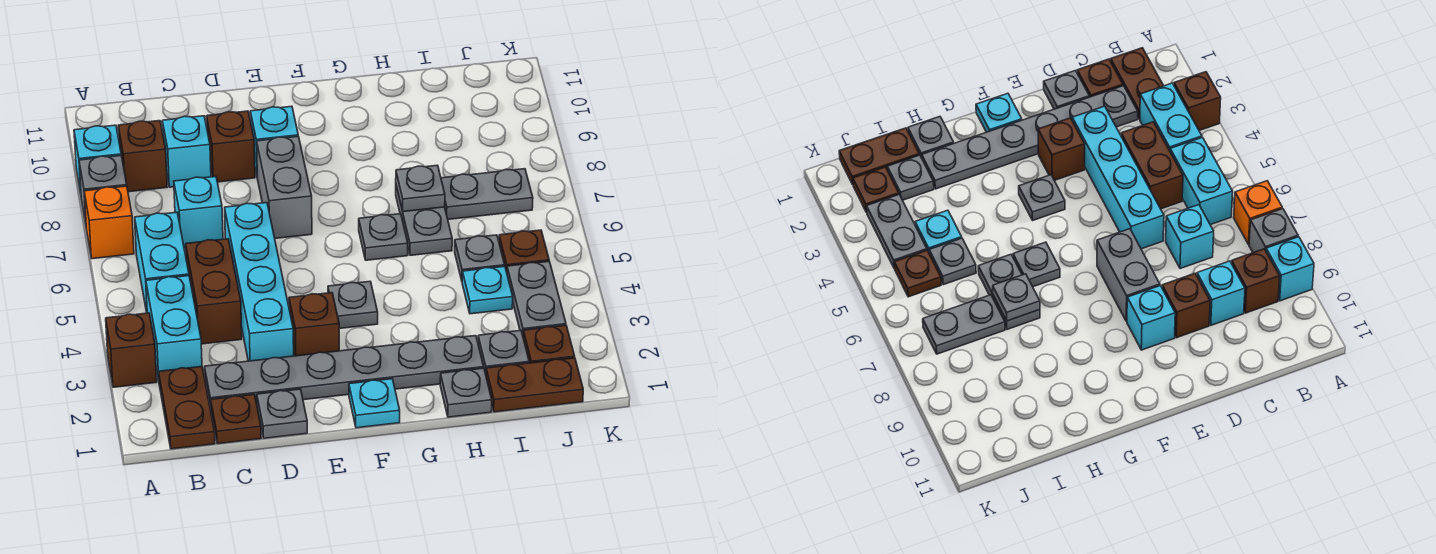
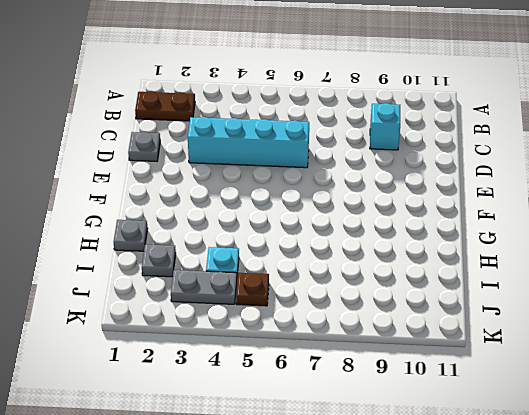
none -> brown 1x1 brick [106,313,157,387]
none -> orange 1x1 brick [84,186,134,259]
none -> grey 1x1 brick [79,156,127,223]
none -> cyan 1x1 brick [74,125,121,193]

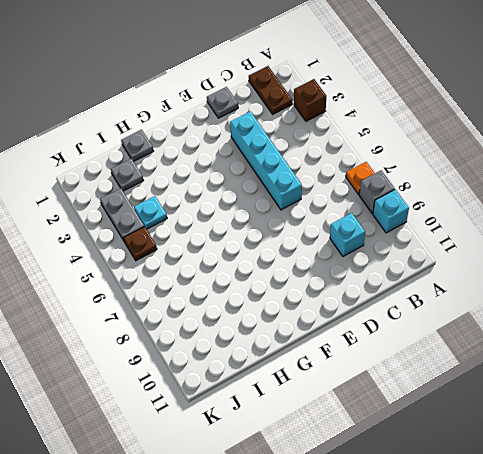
orange 1x1 plate [346,162,375,194] -> orange 1x1 brick [84,186,134,259]
none -> cyan 1x2 brick [146,276,202,380]
none -> cyan 1x2 brick [135,212,189,312]
none -> brown 1x1 brick [118,121,167,192]
none -> brown 1x1 plate [211,394,261,444]

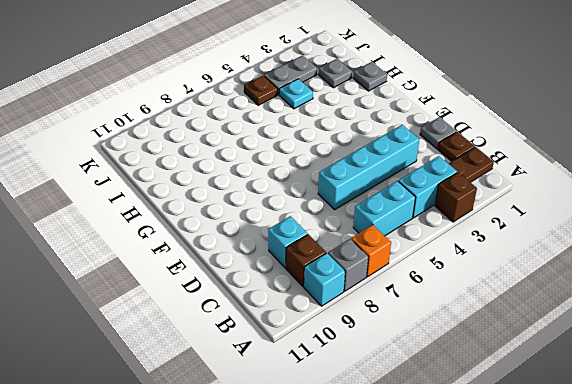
none -> grey 1x6 plate [205,336,484,408]
none -> brown 1x2 brick [186,239,242,344]
none -> cyan 1x1 brick [174,177,223,248]
none -> brown 1x1 brick [207,111,255,182]

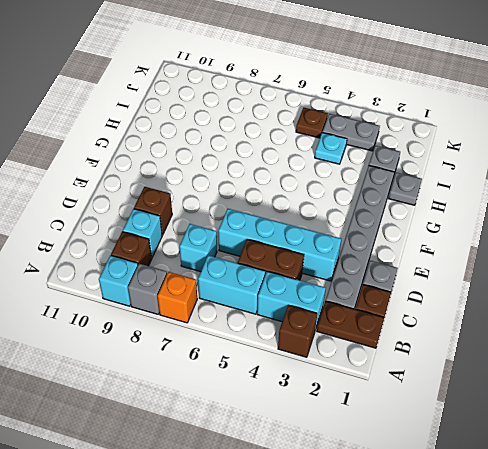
none -> brown 1x1 brick [289,293,339,356]
none -> grey 1x2 brick [257,136,312,238]
none -> cyan 1x1 brick [250,106,298,175]
none -> cyan 1x1 plate [349,379,400,428]

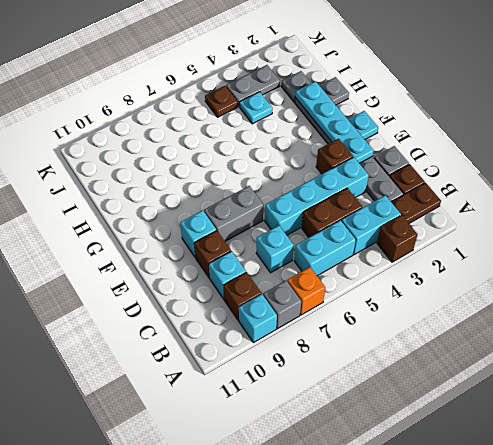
cyan 1x4 plate [295,81,374,163] -> none
none -> grey 1x1 plate [328,281,378,329]
none -> grey 1x1 plate [359,214,408,260]
none -> grey 1x2 plate [396,186,452,255]
none -> brown 1x2 plate [486,358,583,412]

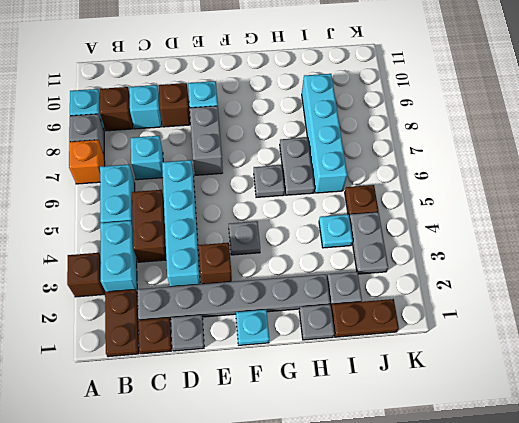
cyan 1x4 brick [302,74,347,193] -> grey 1x2 plate [441,169,533,219]
none -> grey 1x1 plate [455,235,505,280]
none -> brown 1x1 plate [523,325,575,363]
none -> grey 1x1 plate [396,165,445,212]

